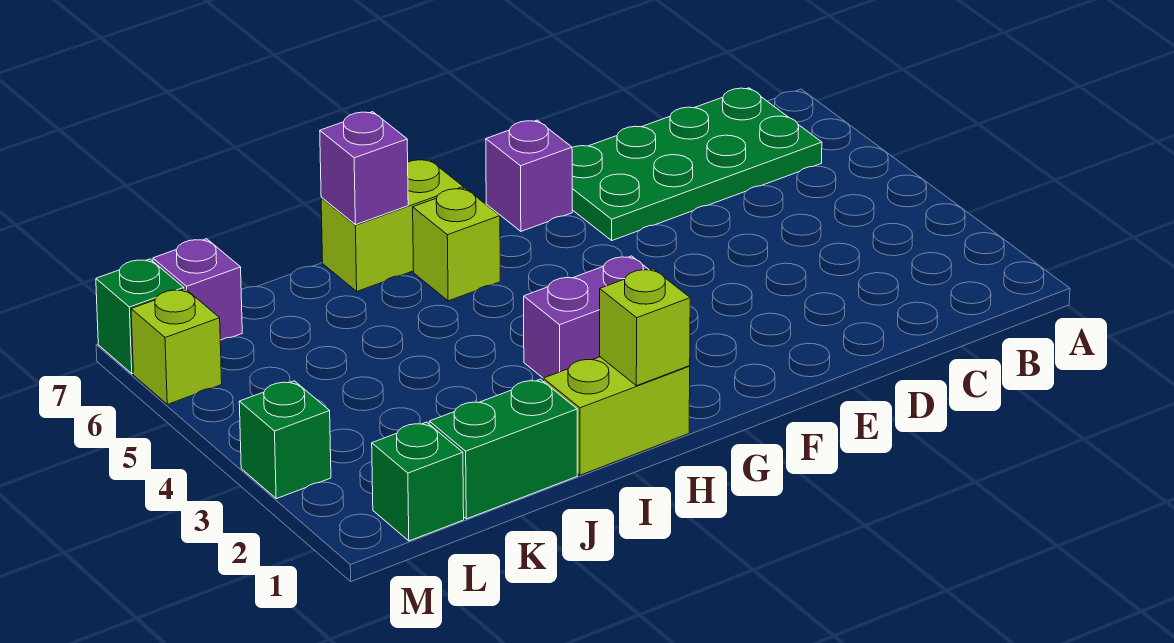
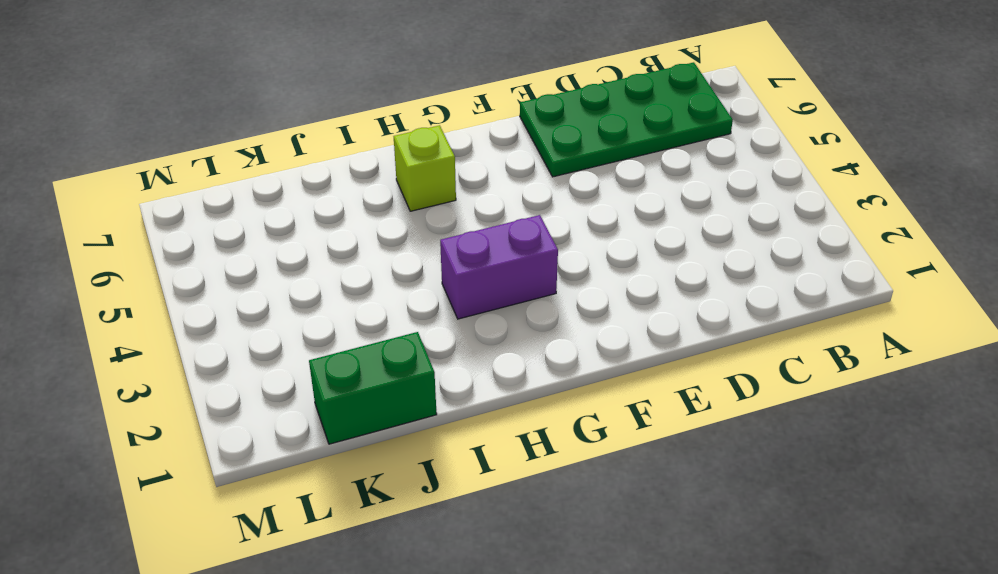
none -> purple 1x1 brick [486,120,572,231]
none -> lime 1x2 brick [543,357,690,475]
none -> lime 1x2 brick [321,159,463,291]

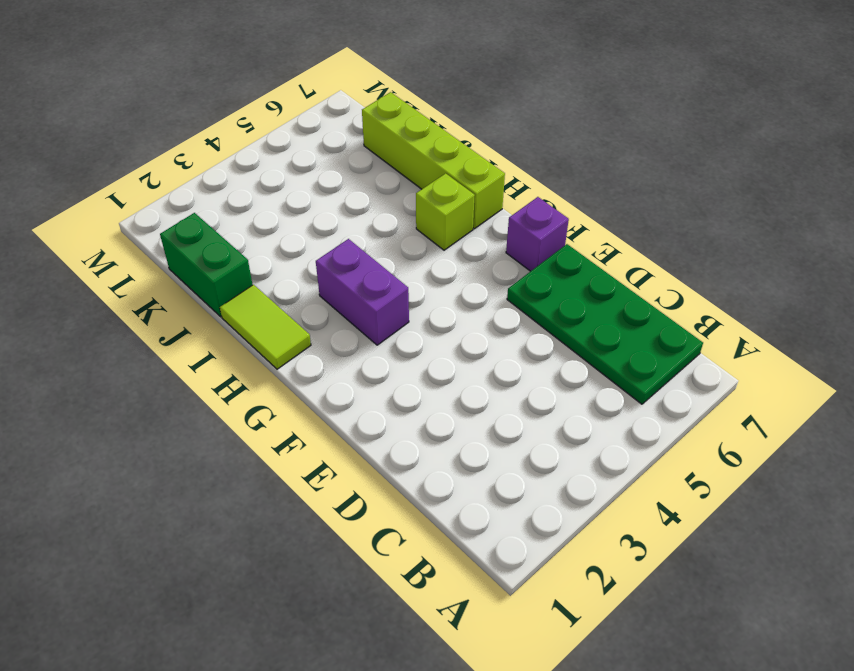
lime 1x2 tile [220,285,311,369] -> lime 1x2 brick [543,357,690,475]
lime 1x4 brick [362,92,505,229] -> lime 1x2 brick [321,159,463,291]
none -> green 1x1 brick [372,422,464,541]
none -> purple 1x1 brick [153,239,242,340]
none -> green 1x1 brick [239,381,331,499]

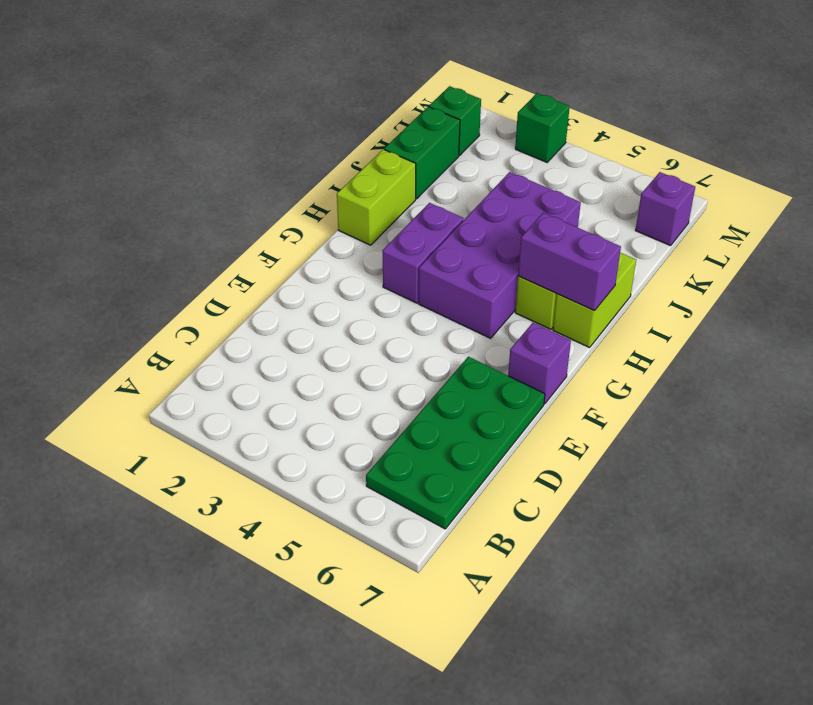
purple 2x4 brick [419,172,581,338] -> none
purple 1x2 brick [518,213,621,311] -> none
none -> lime 1x1 brick [131,289,222,404]
none -> green 1x1 brick [96,259,184,374]
none -> lime 1x1 brick [600,269,690,386]

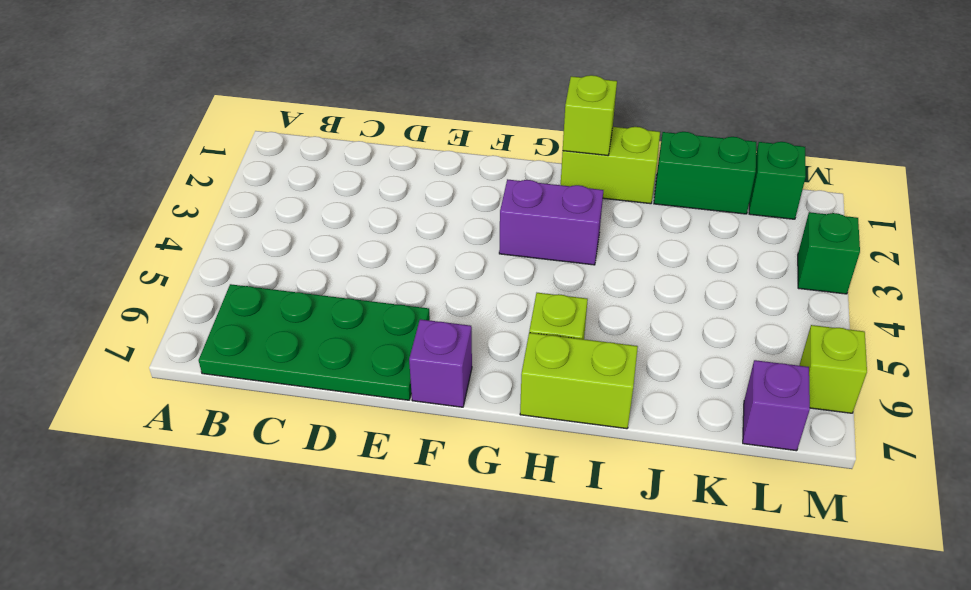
none -> green 1x1 brick [96,259,184,374]
none -> purple 1x1 brick [320,112,408,225]

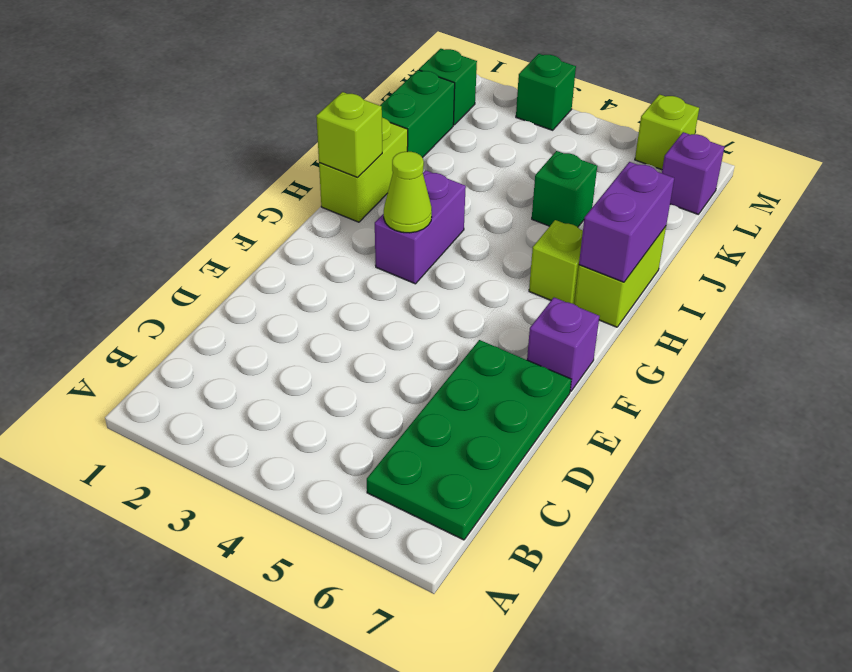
lime 1x1 cone [384,152,432,233] -> none
purple 1x2 brick [579,162,674,282] -> purple 1x1 brick [320,112,408,225]
green 1x1 brick [532,151,597,227] -> green 1x1 brick moved to [96,259,184,374]

